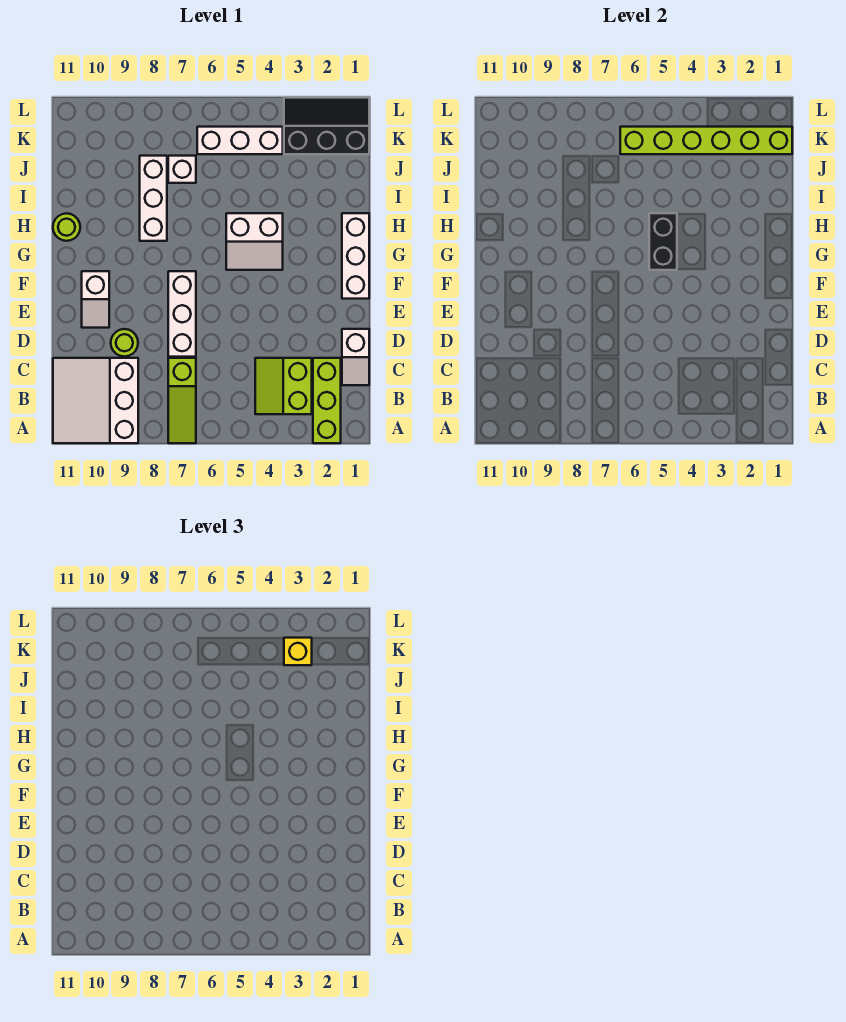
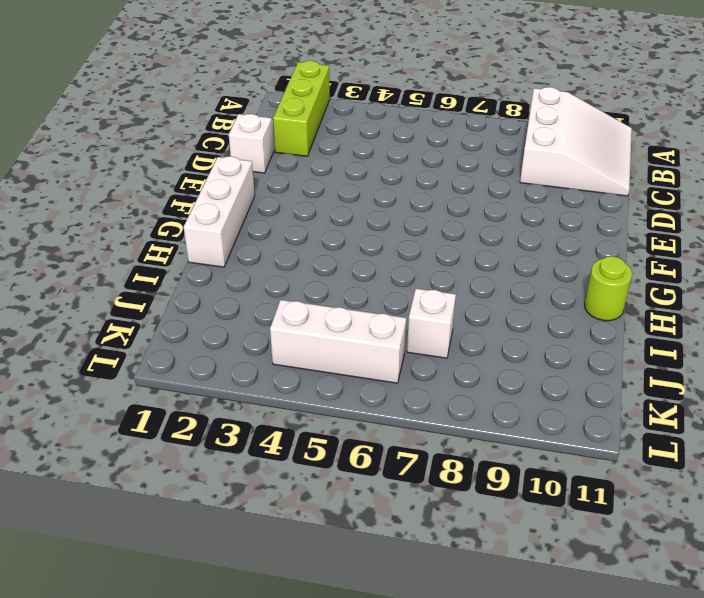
none -> lime 1x3 slope [168,358,196,443]
none -> lime 2x2 slope [255,358,312,414]
none -> white 1x3 brick [168,271,196,357]

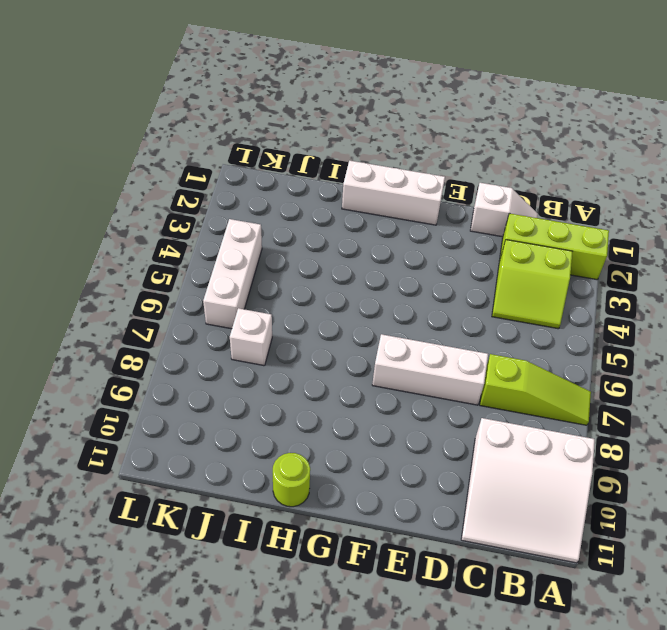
none -> lime 1x1 round brick [111,329,138,357]
none -> white 1x2 slope [82,271,109,328]
none -> white 2x2 slope [226,213,283,270]

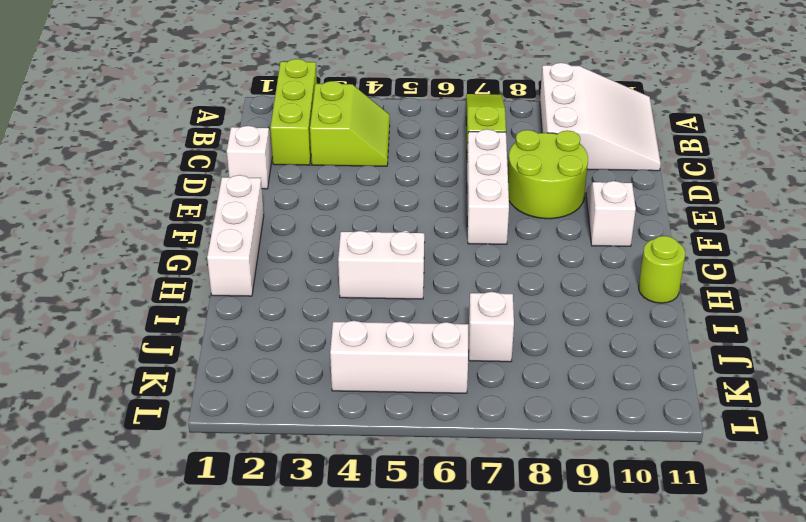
lime 2x2 round brick [508,130,588,219] -> lime 1x1 round brick [111,329,138,357]
none -> white 1x3 brick [140,156,167,241]
none -> black 2x3 slope [284,98,369,154]
none -> black 1x2 brick [649,213,677,270]

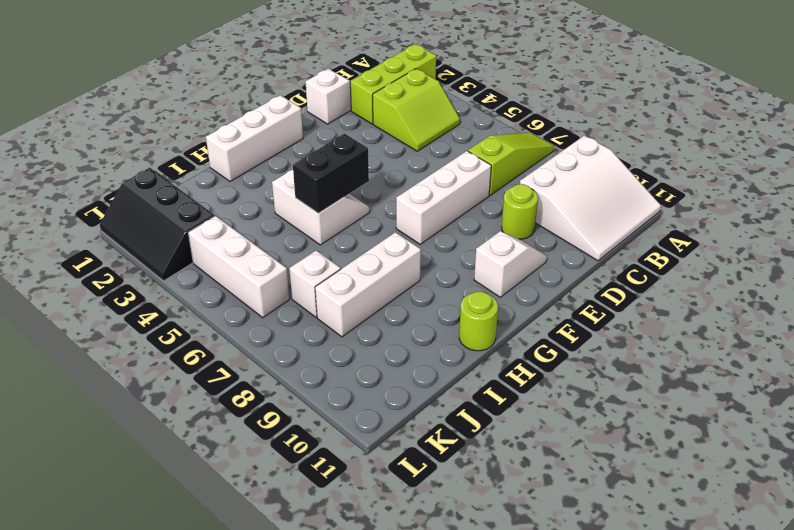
none -> lime 1x6 brick [620,127,792,154]
none -> yellow 1x1 brick [284,638,312,665]

